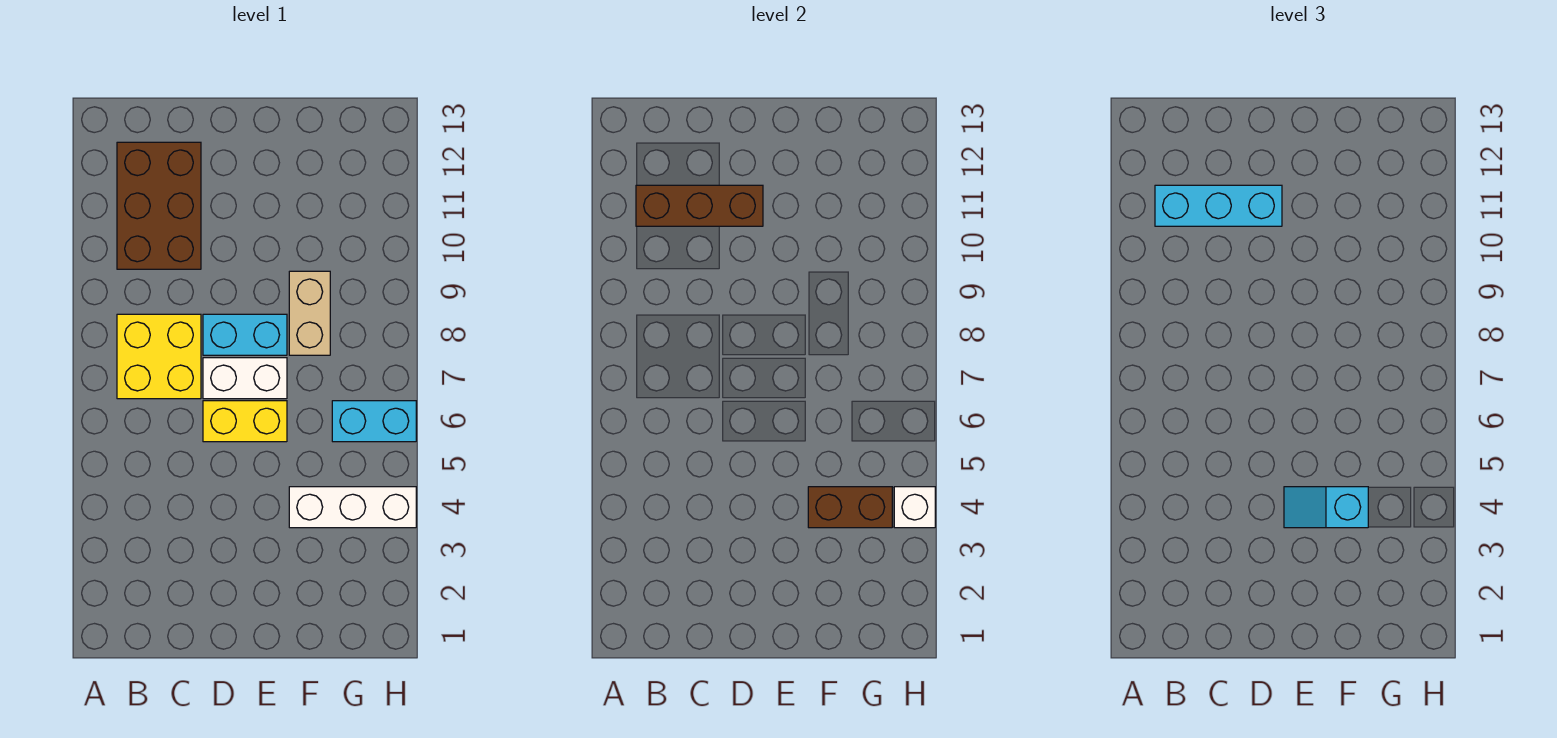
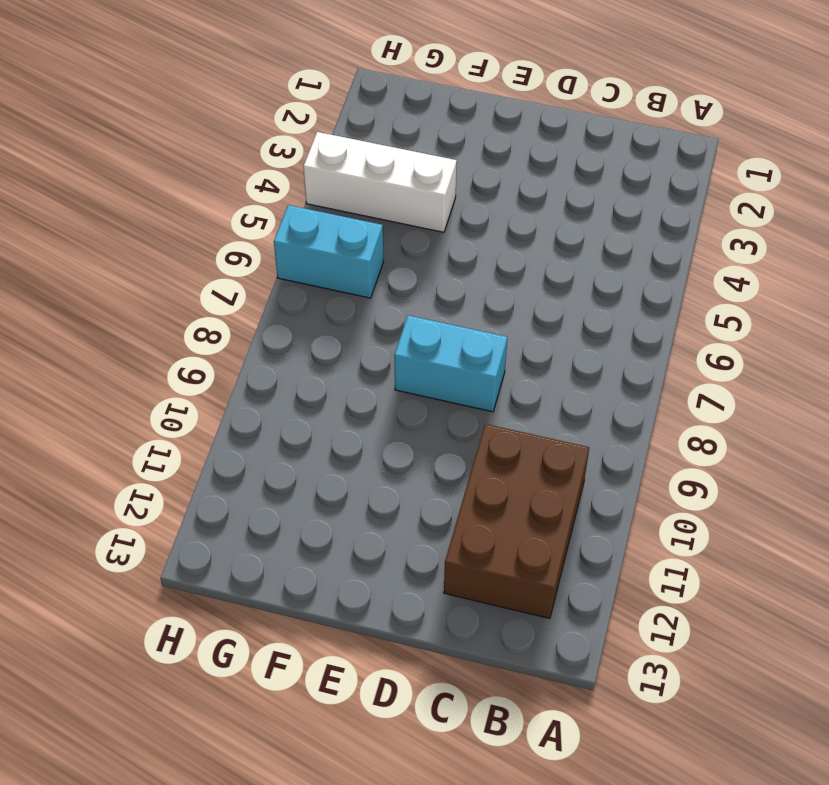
none -> yellow 2x2 brick [117,314,201,399]
none -> yellow 1x2 brick [203,401,287,442]
none -> white 1x2 brick [203,358,287,399]

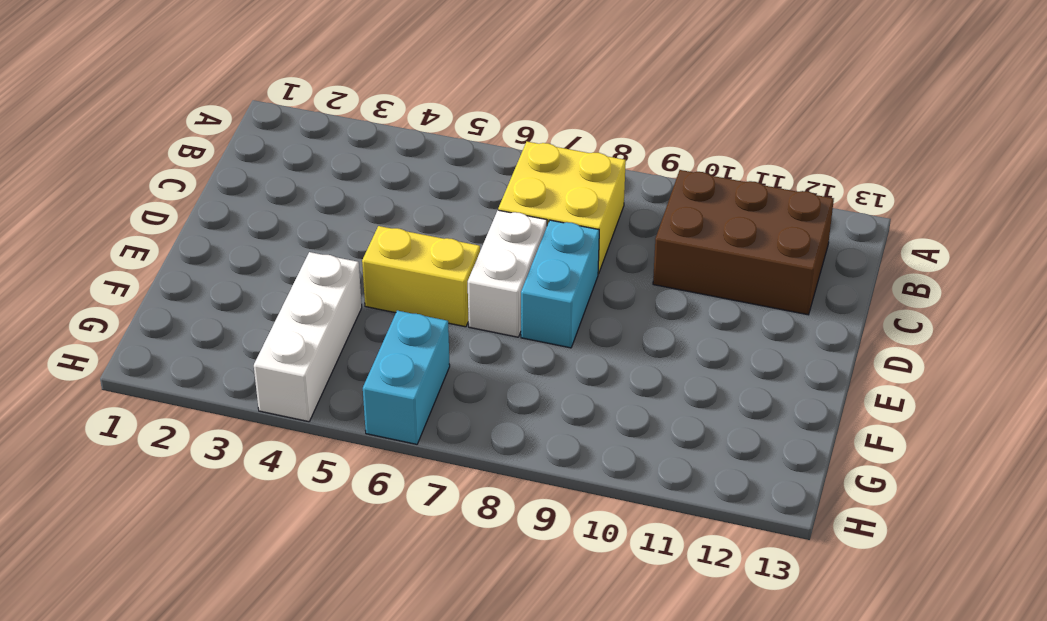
yellow 1x2 brick [362,226,480,327] -> yellow 1x2 brick turned to [203,401,287,442]
none -> tan 1x2 brick [289,271,330,355]
none -> brown 1x3 brick [636,185,763,226]
none -> brown 1x2 brick [808,487,892,528]

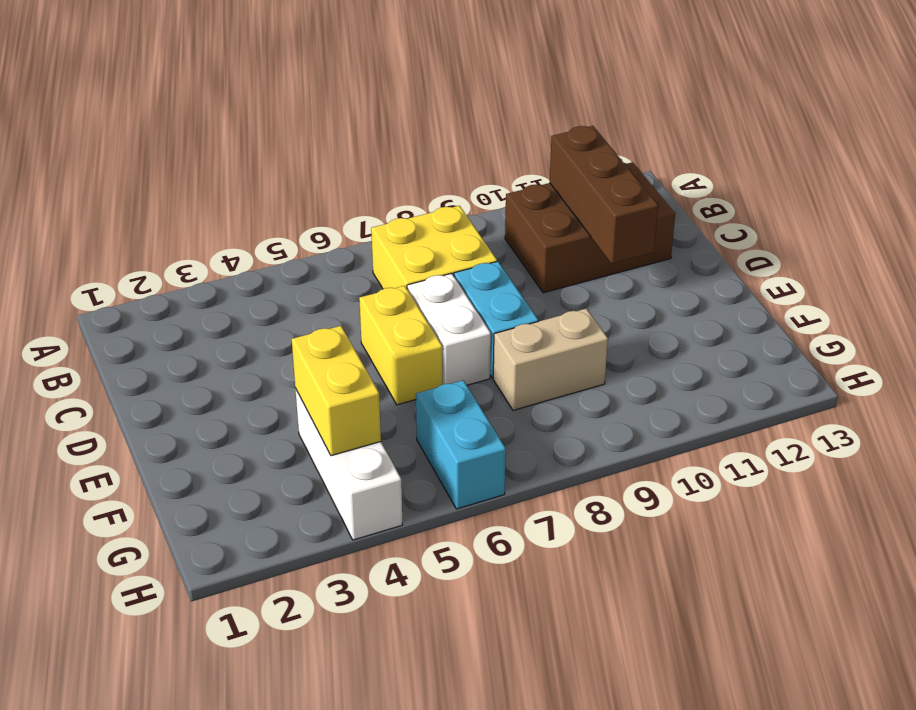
yellow 1x2 brick [292,326,381,456] -> brown 1x2 brick [808,487,892,528]
none -> white 1x1 brick [894,487,935,528]
none -> cyan 1x3 brick [1155,185,1282,226]
none -> cyan 1x2 slope [1284,487,1368,528]

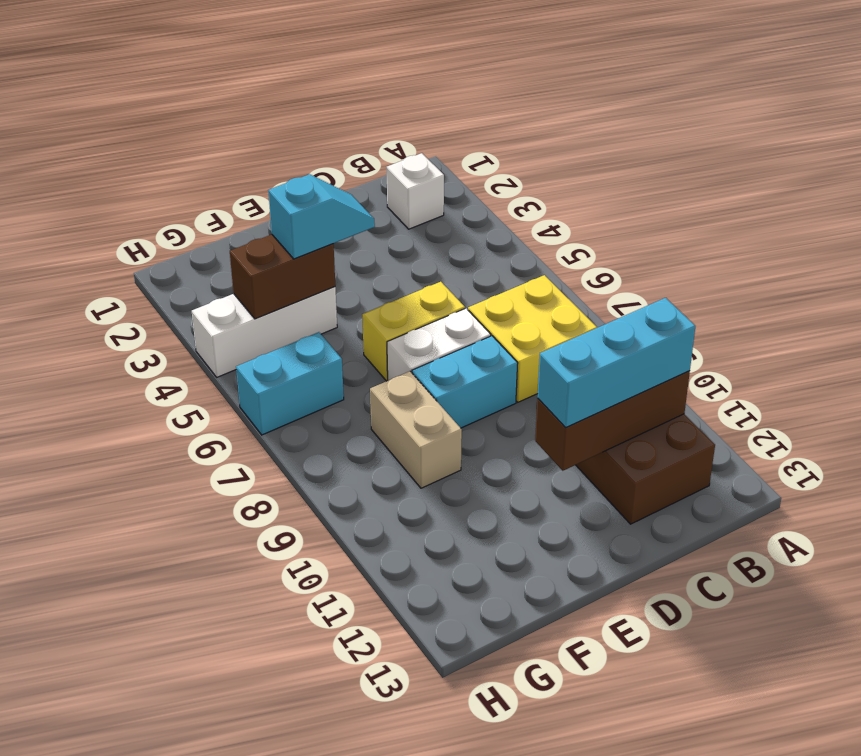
white 1x1 brick [387,153,444,229] -> white 1x1 brick moved to [894,487,935,528]

